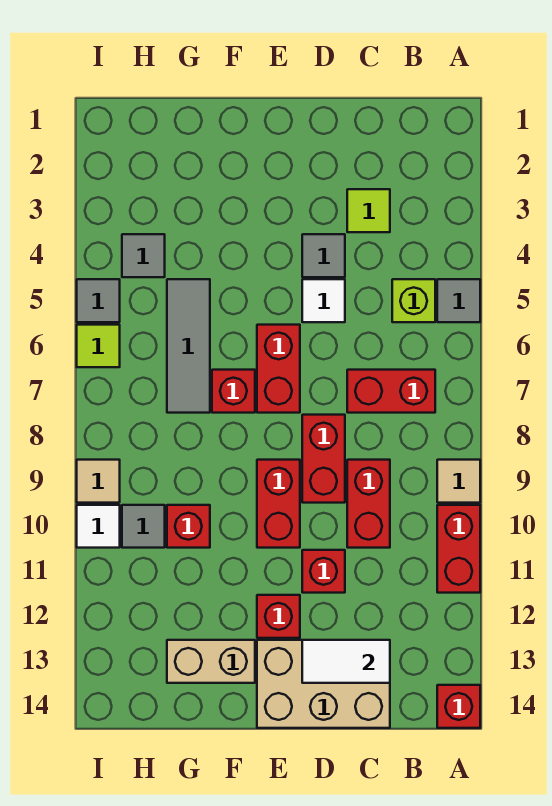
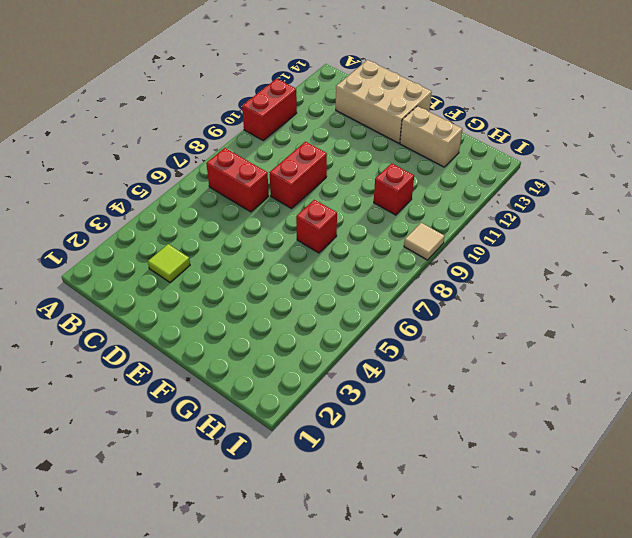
none -> grey 1x1 tile [437,279,480,322]
none -> tan 1x1 tile [437,460,480,503]
none -> red 1x1 brick [437,685,480,728]

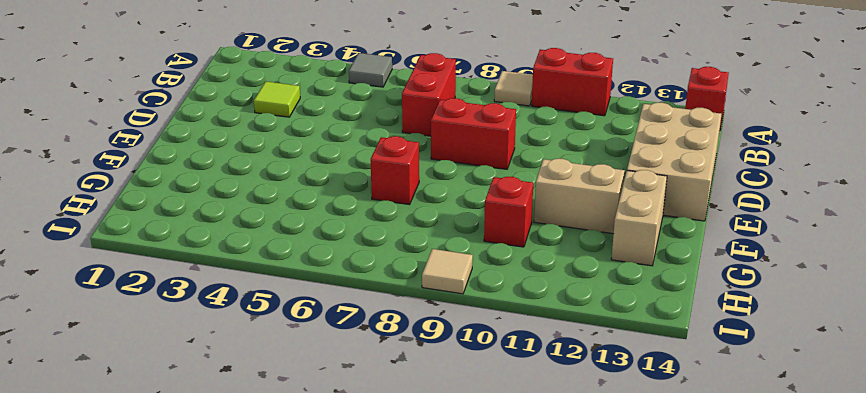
tan 1x2 brick [534,159,625,234] -> none
none -> lime 1x1 brick [392,279,435,322]
none -> red 1x2 brick [347,460,390,548]
none -> grey 1x1 tile [302,234,345,277]

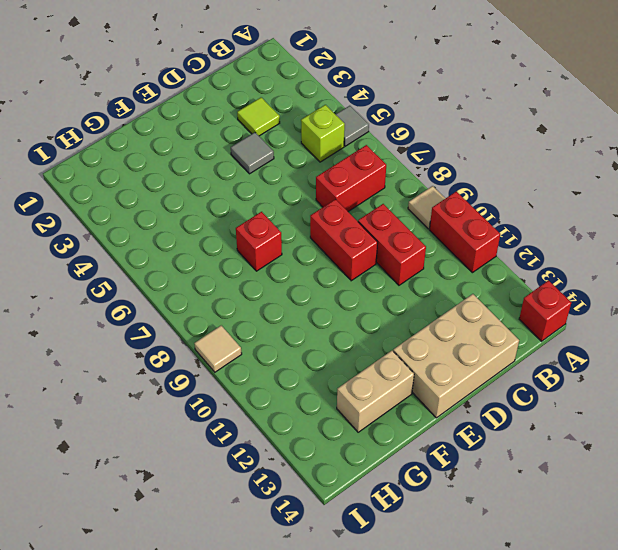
none -> white 1x1 tile [302,279,345,322]
none -> red 1x1 brick [302,550,345,593]
none -> red 1x2 brick [257,325,300,413]

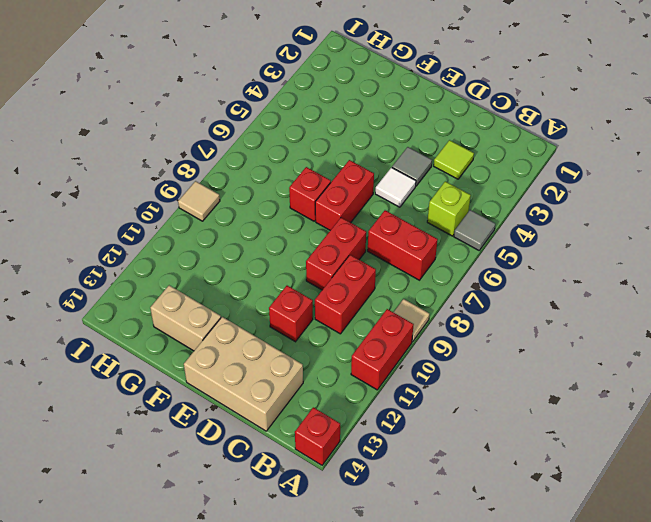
none -> red 1x2 brick [257,460,300,548]
none -> red 1x1 brick [257,595,300,638]
none -> grey 1x3 tile [167,279,210,413]

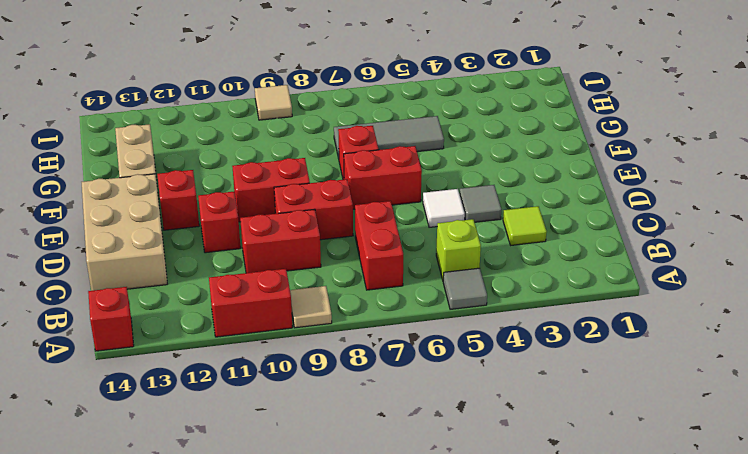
none -> red 1x1 brick [167,505,210,548]
none -> grey 1x1 tile [122,234,165,277]
none -> grey 1x1 tile [122,505,165,548]

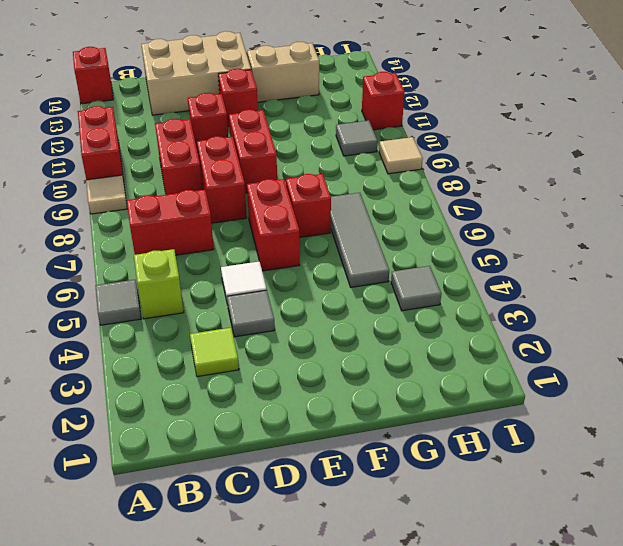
red 1x1 brick [362,72,405,130] -> red 1x1 brick moved to [167,505,210,548]
none -> grey 1x1 tile [77,279,120,322]
none -> lime 1x1 tile [77,325,120,367]
none -> white 1x1 tile [77,505,120,548]

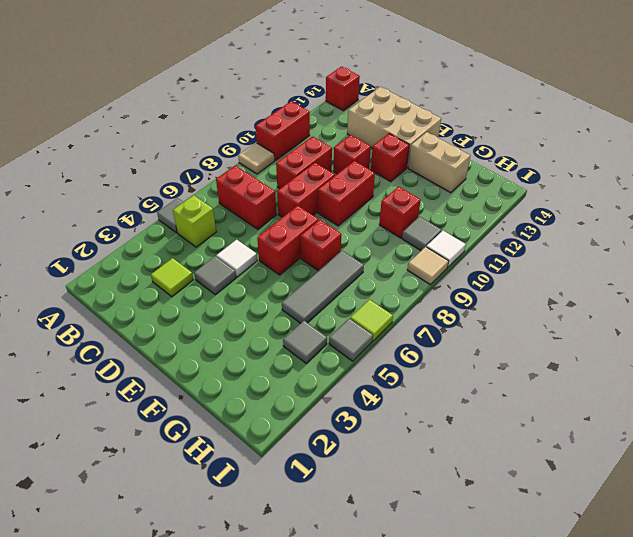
none -> white 1x2 tile [302,640,390,683]

